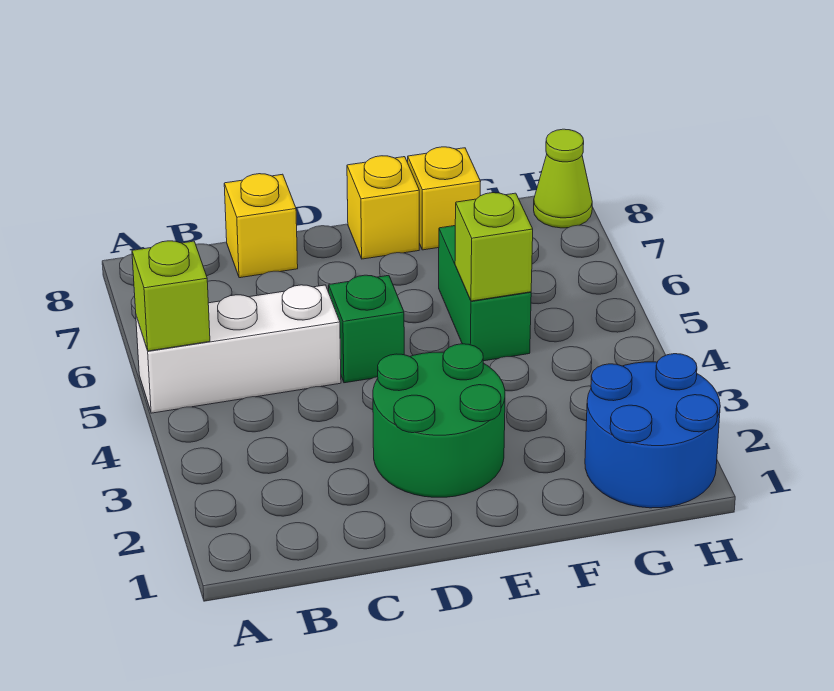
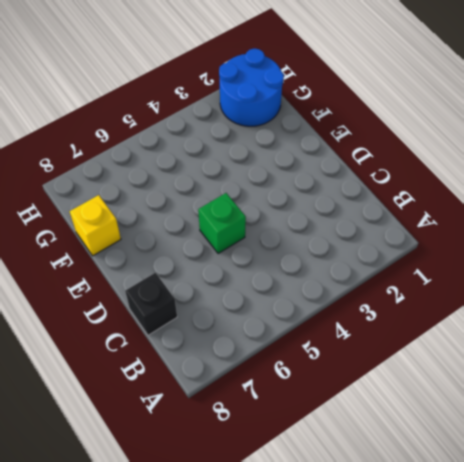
black 1x1 brick [125,273,177,335] -> yellow 1x1 brick [224,174,298,278]
none -> white 1x3 brick [136,285,341,413]
none -> green 2x2 round brick [373,344,505,497]

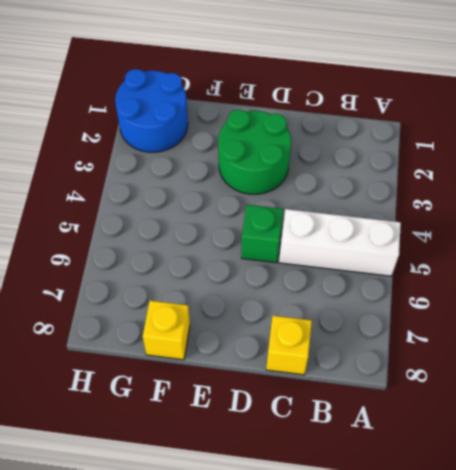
none -> yellow 1x1 brick [347,156,419,259]
none -> green 1x2 brick [439,226,531,361]

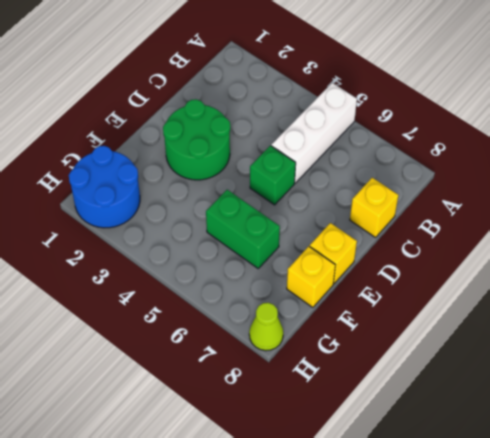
none -> lime 1x1 brick [132,241,210,351]
none -> lime 1x1 brick [455,193,533,301]

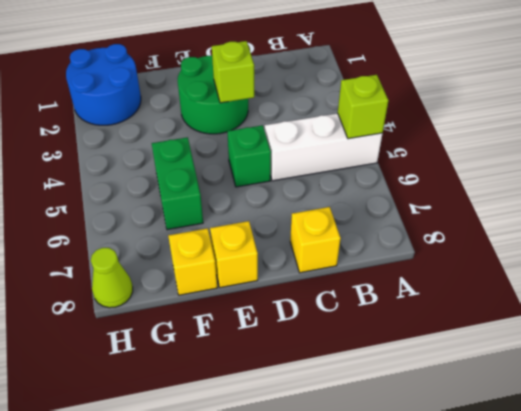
lime 1x1 brick [212,41,254,103] -> lime 1x1 brick moved to [455,193,533,301]

